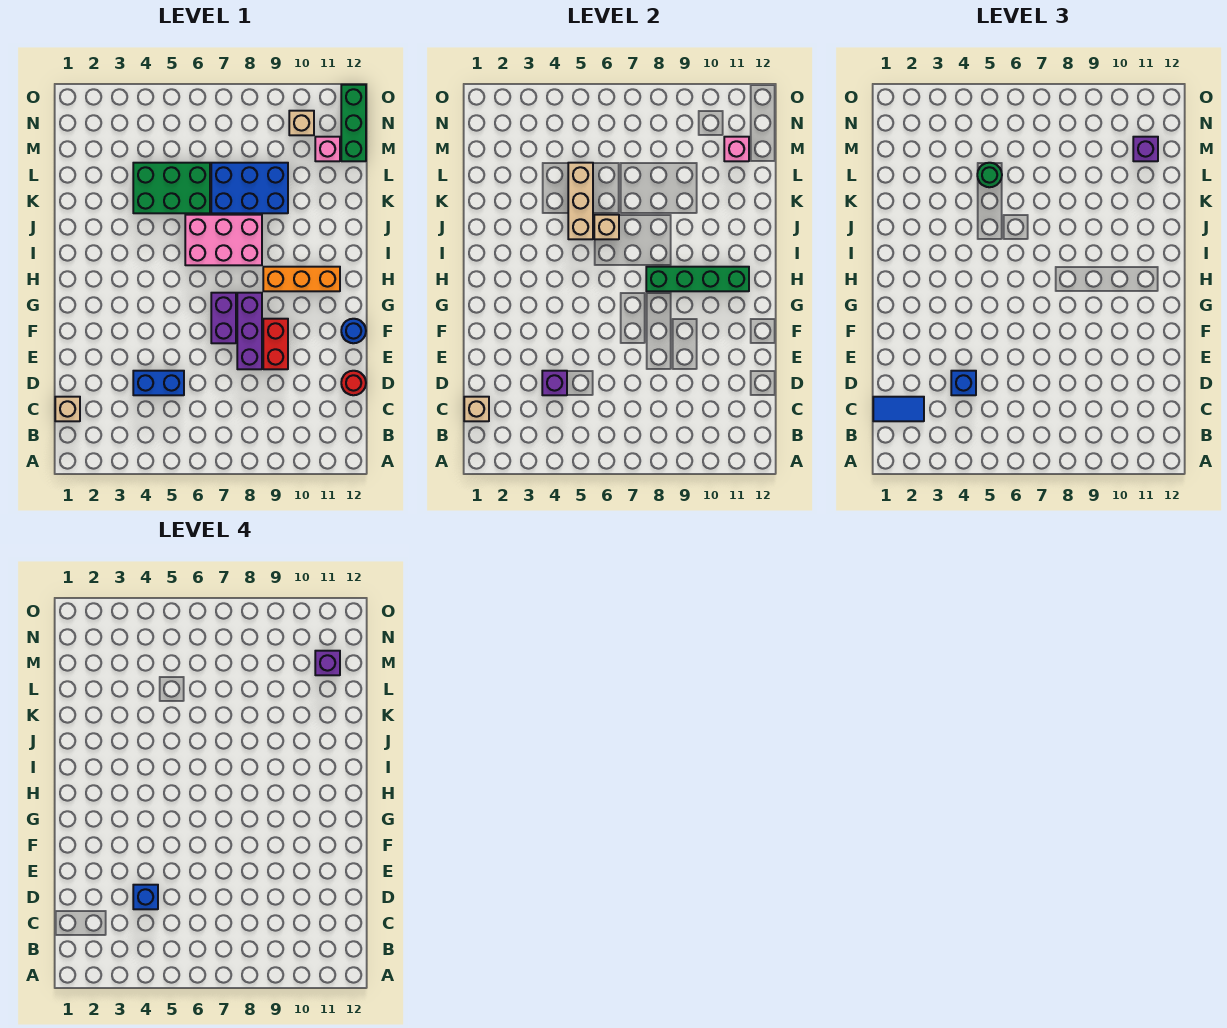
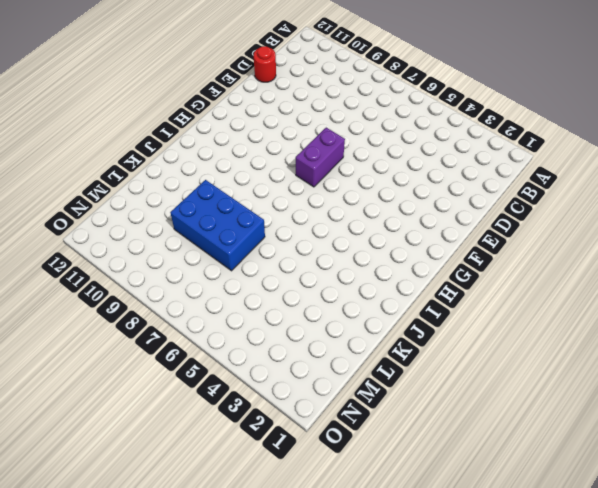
none -> tan 1x1 brick [55,397,80,421]
none -> blue 1x2 brick [133,371,184,395]
none -> purple 1x3 brick [237,293,262,369]

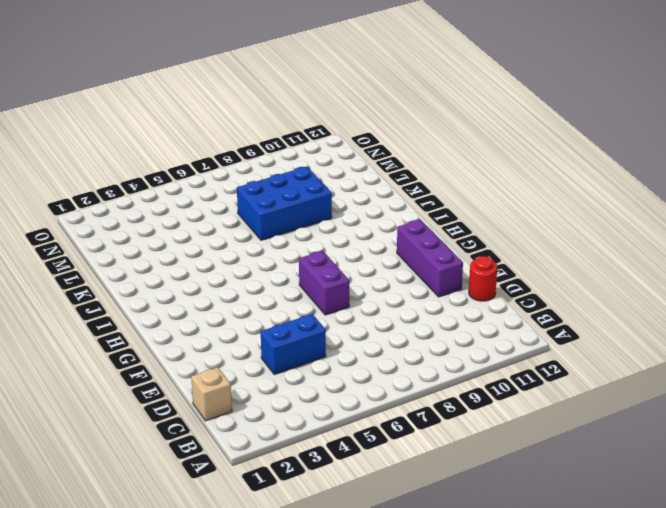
purple 1x3 brick [397,220,463,297] -> purple 1x3 brick moved to [237,293,262,369]
none -> red 1x2 brick [263,319,288,369]
none -> blue 1x1 round brick [341,319,366,343]
none -> orange 1x3 brick [263,267,340,291]

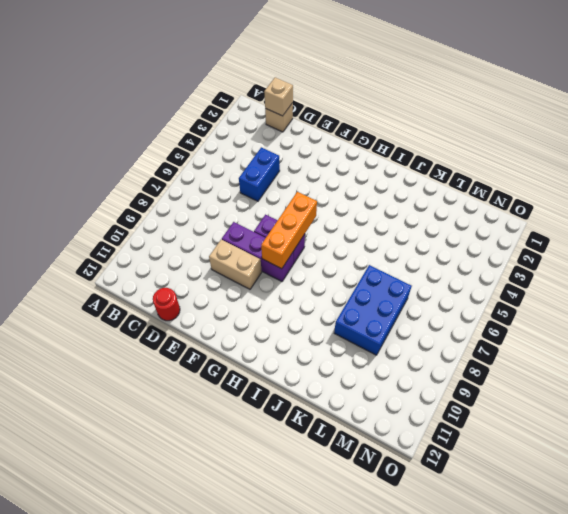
tan 1x2 brick [209,240,262,289] -> red 1x2 brick [263,319,288,369]
orange 1x3 brick [261,192,317,269] -> orange 1x3 brick moved to [263,267,340,291]
none -> blue 1x1 round brick [341,319,366,343]
none -> pink 2x3 brick [185,215,262,265]
none -> green 2x3 brick [133,163,210,213]

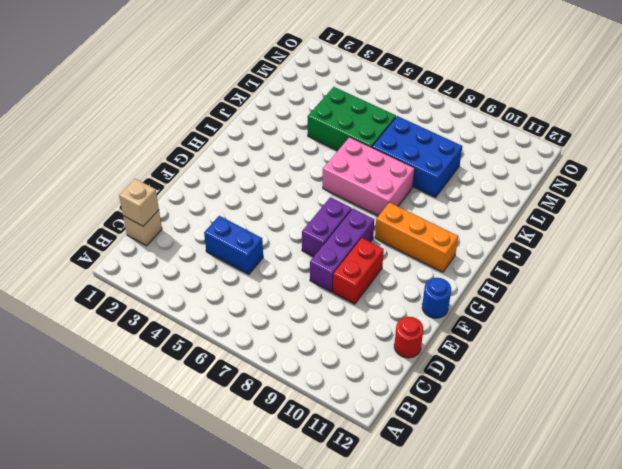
none -> pink 1x1 brick [315,137,340,161]
none -> green 1x3 brick [341,85,366,161]
none -> tan 1x1 brick [289,111,314,135]

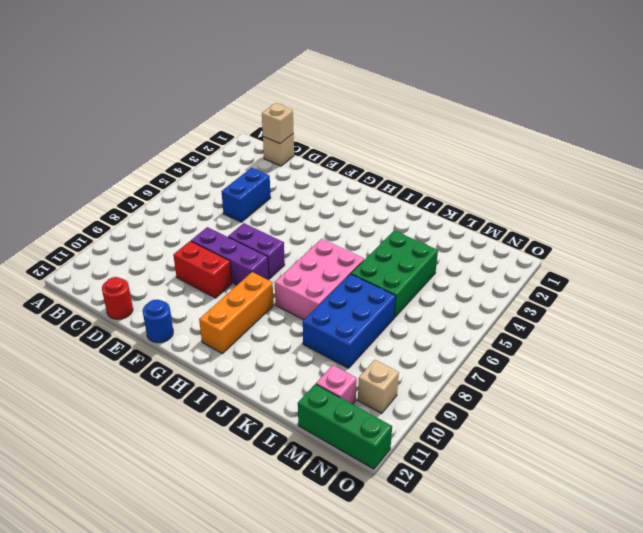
none -> purple 1x1 brick [542,371,567,395]
none -> green 1x4 brick [646,267,749,291]
none -> tan 1x3 brick [568,163,593,239]

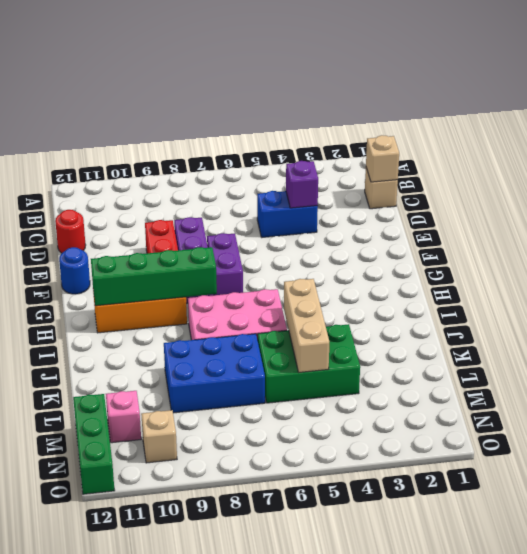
none -> tan 1x1 brick [594,215,619,239]
none -> pink 1x1 brick [724,137,749,161]
none -> blue 1x2 tile [873,397,924,421]

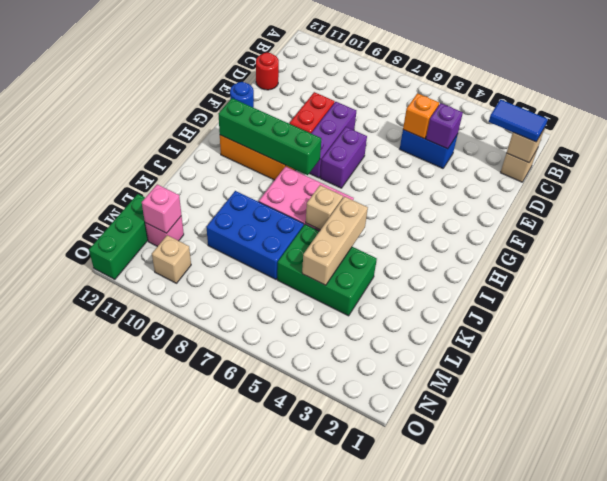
orange 1x1 brick [403,93,439,139] -> none
none -> blue 1x1 brick [951,371,976,395]
none -> green 1x1 round brick [977,163,1002,187]
none -> purple 1x1 brick [1133,137,1158,161]

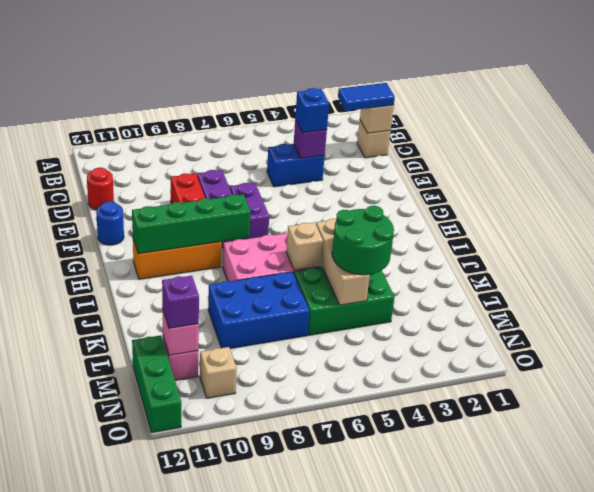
green 2x2 round brick [332,206,394,275] -> green 1x1 round brick [977,163,1002,187]
none -> blue 1x1 brick [133,885,158,909]
none -> purple 1x1 brick [315,651,340,675]

